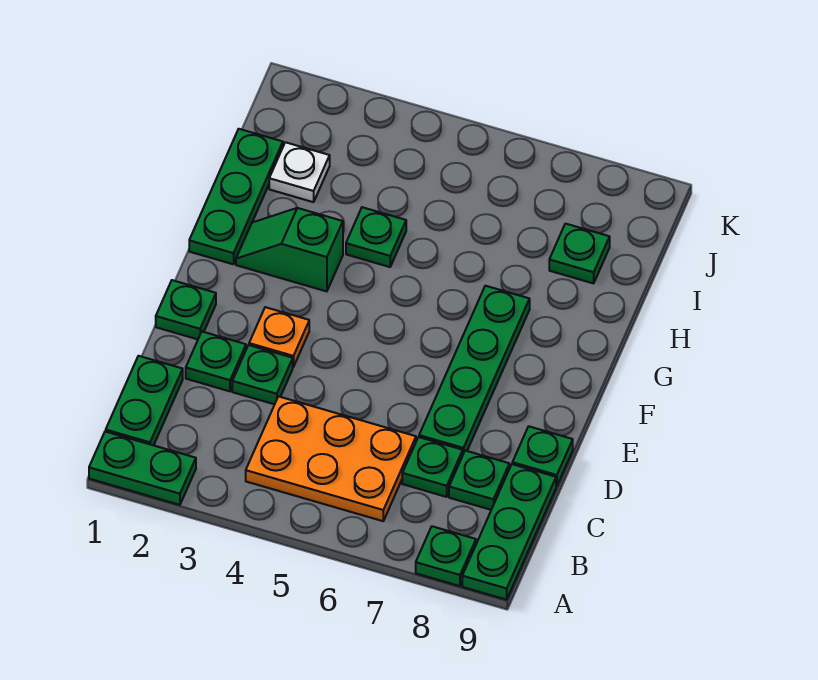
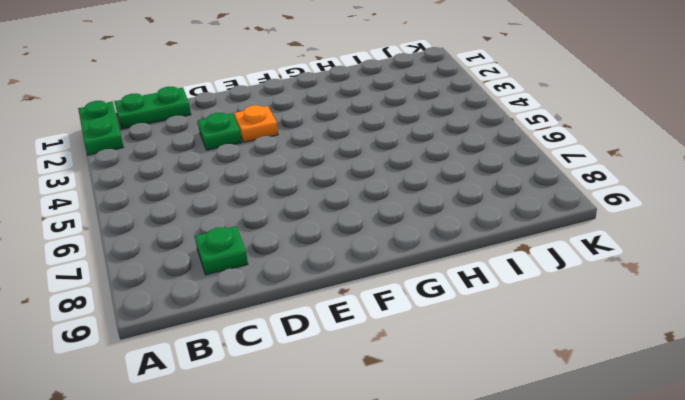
none -> green 1x1 plate [416,526,476,586]
none -> green 1x3 plate [462,464,556,600]
none -> orange 2x3 plate [246,396,416,521]

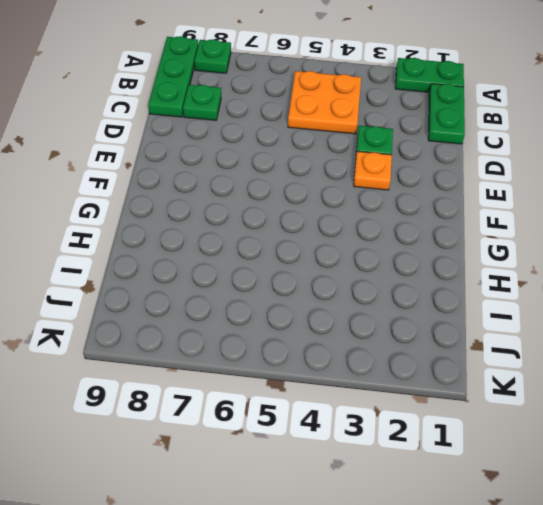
orange 2x2 plate [288,71,361,134] -> orange 2x3 plate [246,396,416,521]
none -> green 1x1 plate [402,437,463,497]
none -> green 1x1 plate [186,332,246,391]
none -> green 1x4 plate [419,286,530,454]

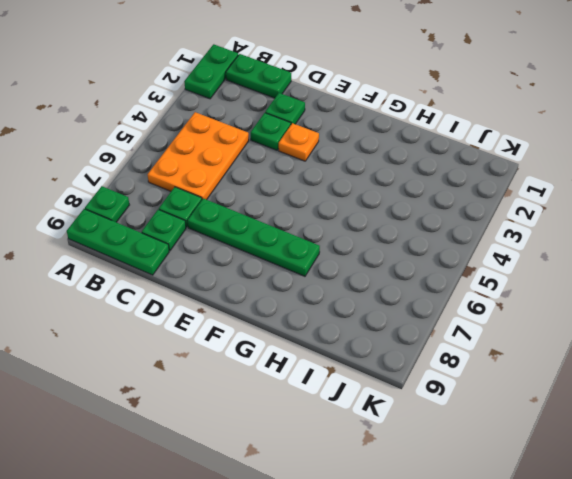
none -> green 1x1 plate [512,426,573,486]
none -> green 1x1 plate [156,280,216,339]
none -> green 1x3 plate [189,129,283,264]

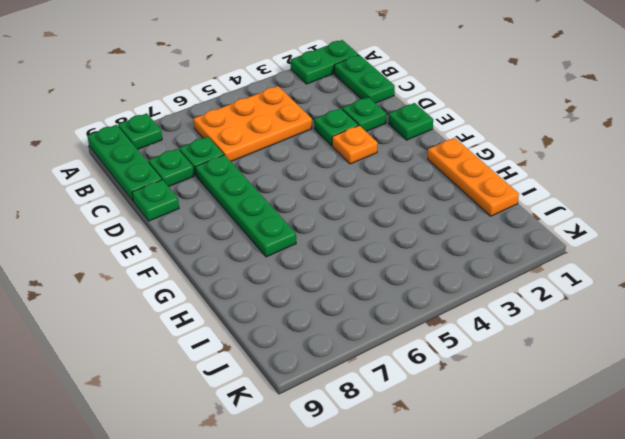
orange 1x3 plate [428,138,519,216] -> green 1x3 plate [189,129,283,264]
none -> green 1x2 slope [236,208,343,291]
none -> green 1x1 plate [346,207,406,267]
none -> white 1x1 plate [269,142,330,202]

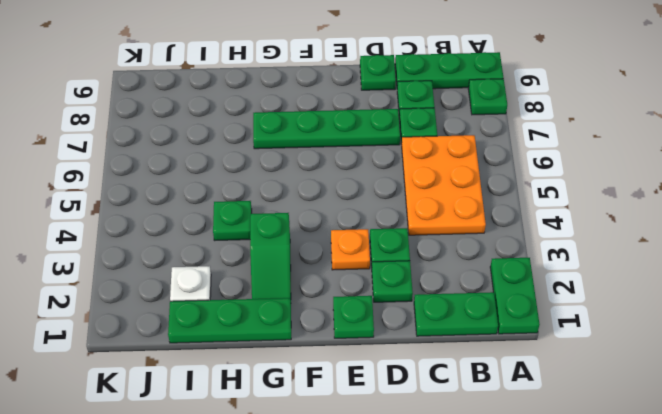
none -> green 1x1 plate [549,224,610,283]

